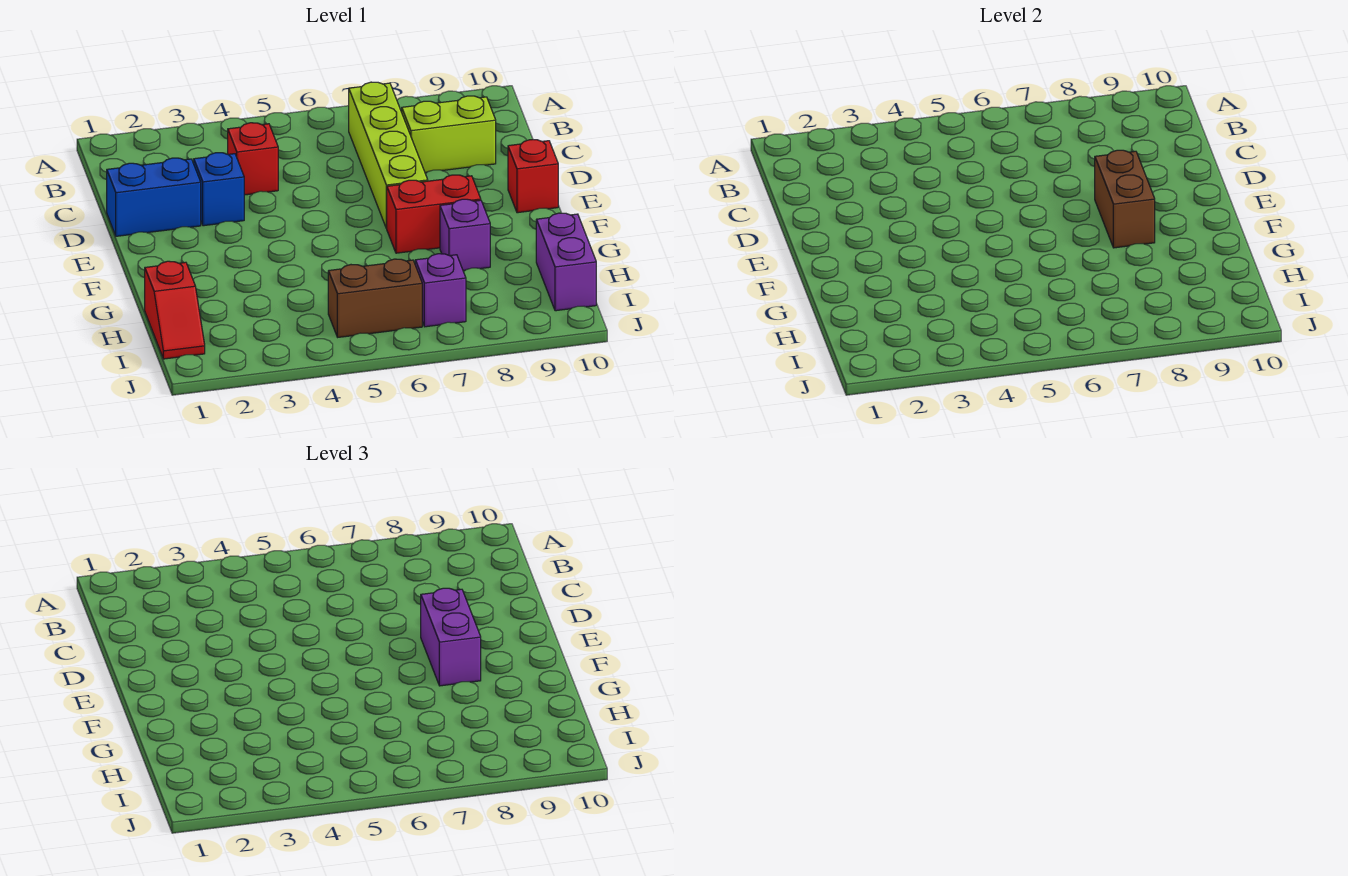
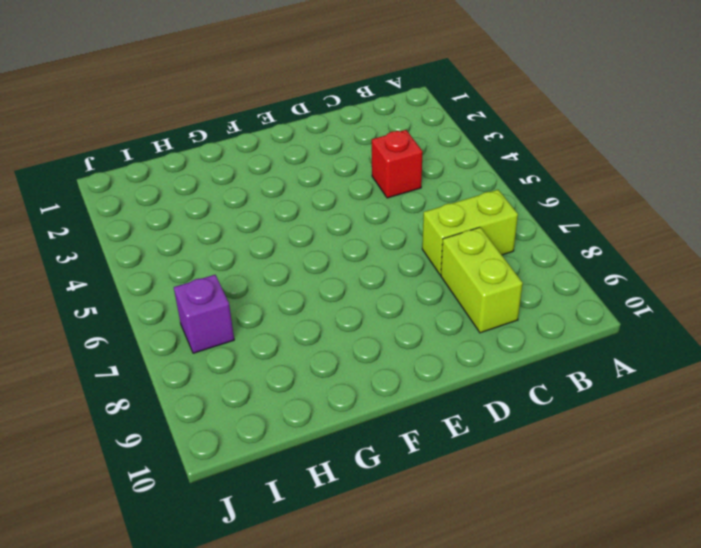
lime 1x2 brick [422,190,518,275] -> lime 1x4 brick [349,82,428,228]
none -> blue 1x2 brick [107,158,201,236]
none -> blue 1x1 brick [194,153,244,226]
none -> red 1x1 brick [508,140,558,213]

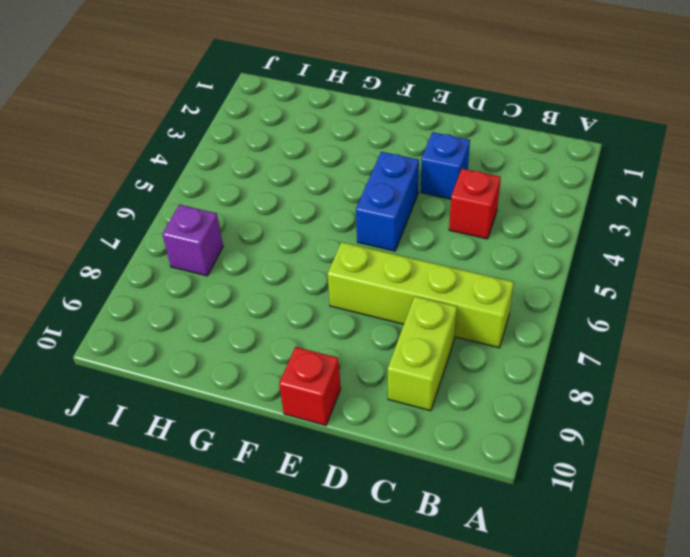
blue 1x2 brick [356,152,419,251] -> blue 1x2 brick moved to [107,158,201,236]
none -> red 1x2 brick [386,175,481,253]
none -> purple 1x1 brick [440,199,490,271]
none -> red 1x2 slope [145,261,205,359]

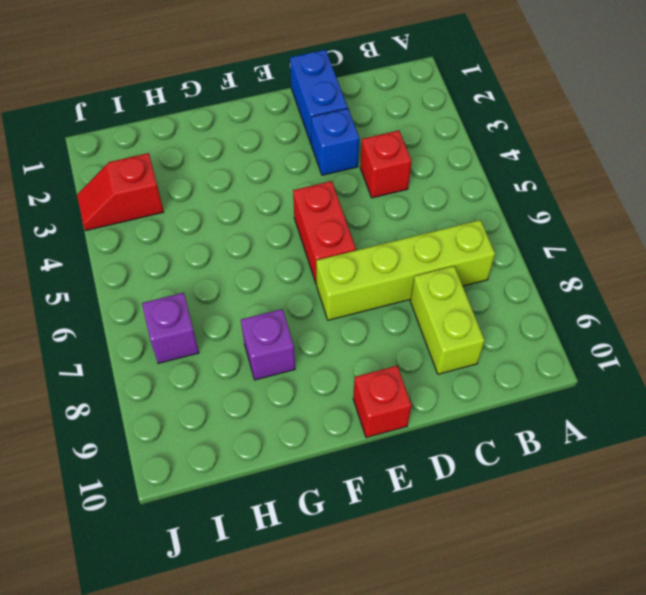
red 1x2 brick [293,181,356,284] -> red 1x2 brick moved to [386,175,481,253]
red 1x2 slope [77,153,164,231] -> red 1x2 slope moved to [145,261,205,359]
none -> purple 1x2 brick [536,213,596,311]
none -> brown 1x2 brick [328,259,422,337]
none -> brown 1x2 brick [1095,150,1155,248]

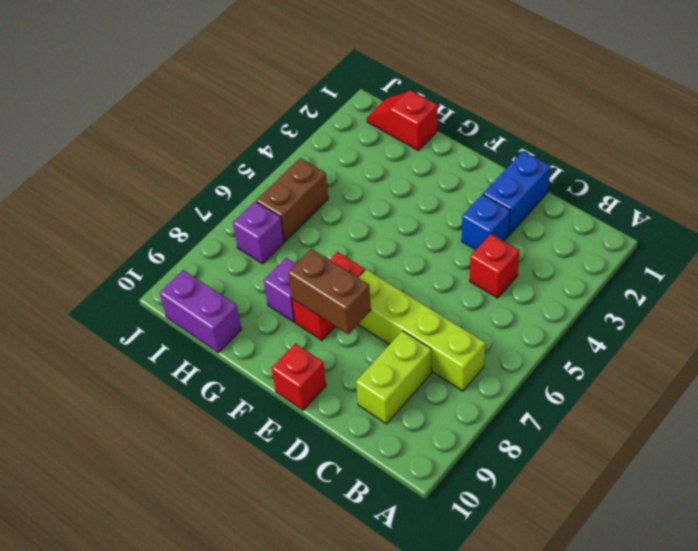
none -> purple 1x2 brick [421,588,481,686]

